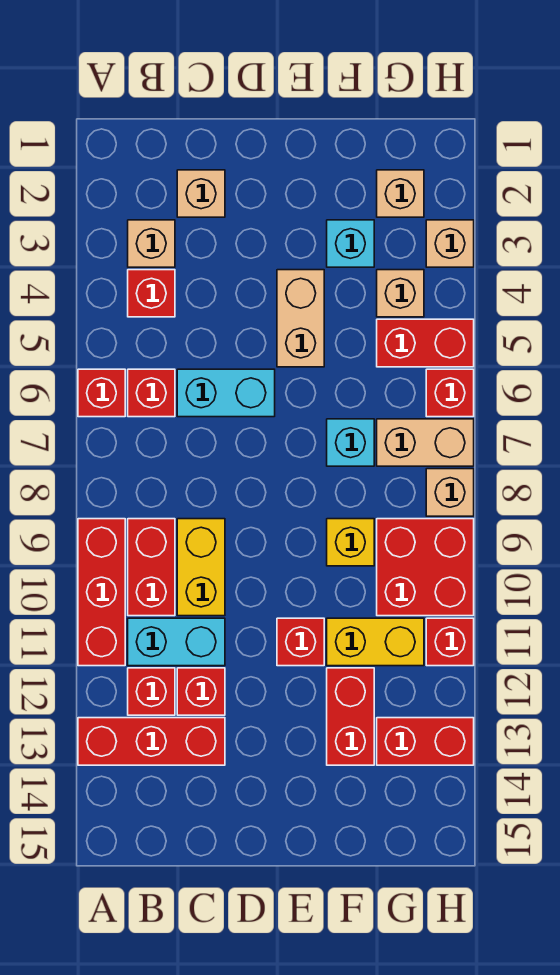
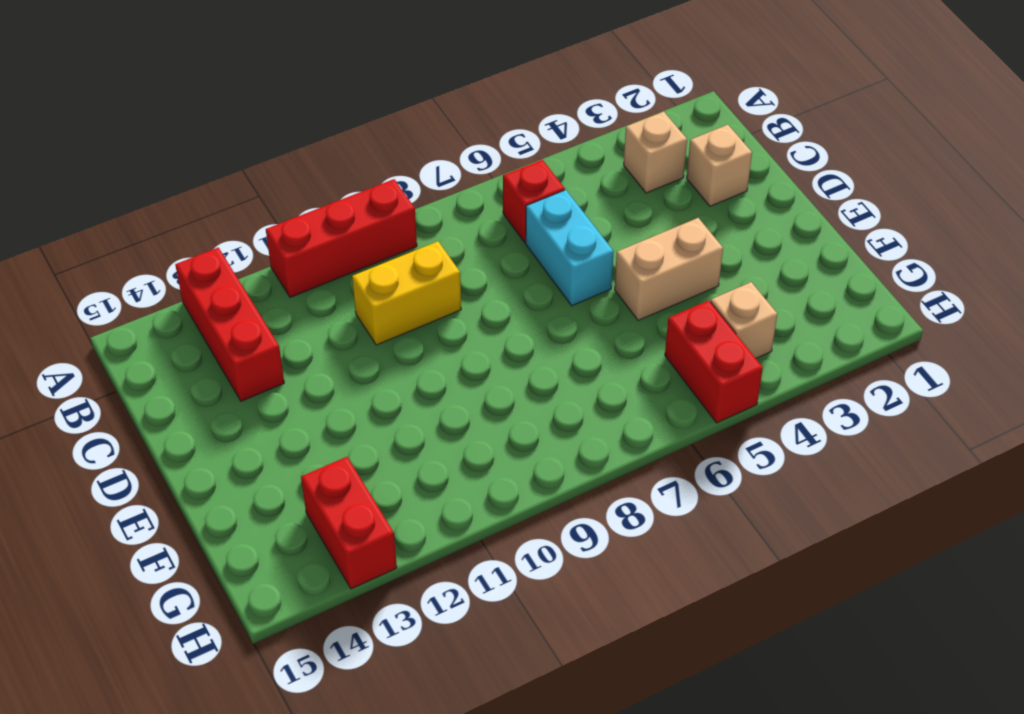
none -> red 1x1 brick [78,369,125,417]
none -> red 1x1 brick [128,270,175,317]
none -> red 1x2 brick [128,519,175,616]
none -> cyan 1x2 brick [128,618,225,666]

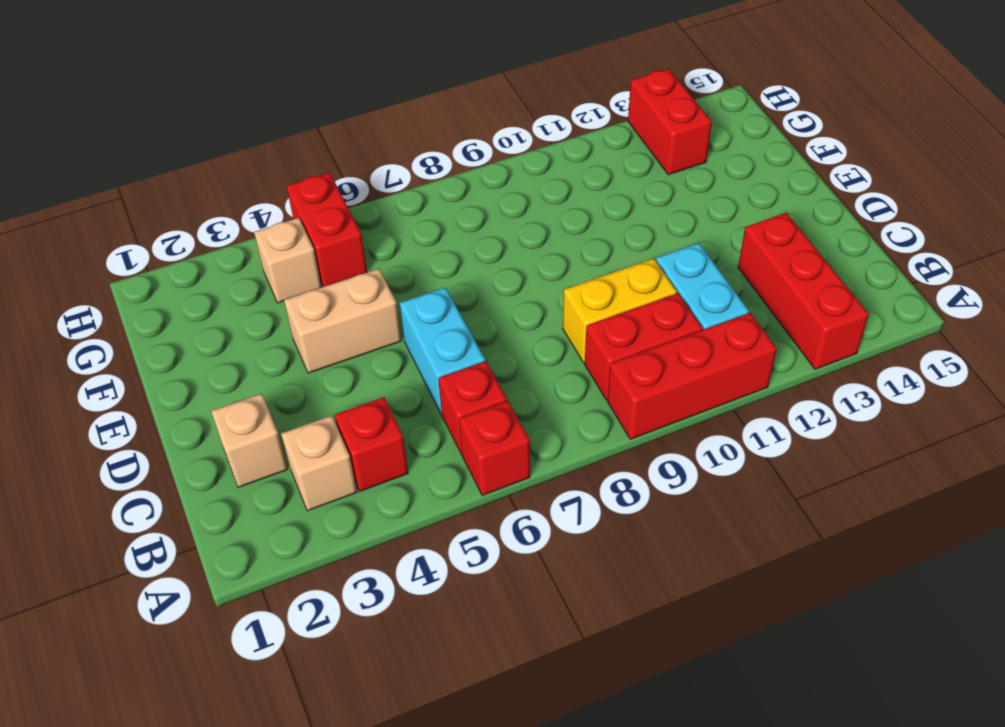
none -> red 1x1 brick [128,668,175,715]
none -> red 1x1 brick [177,668,225,715]
none -> red 1x1 brick [277,618,324,666]
none -> cyan 1x1 brick [327,220,374,267]

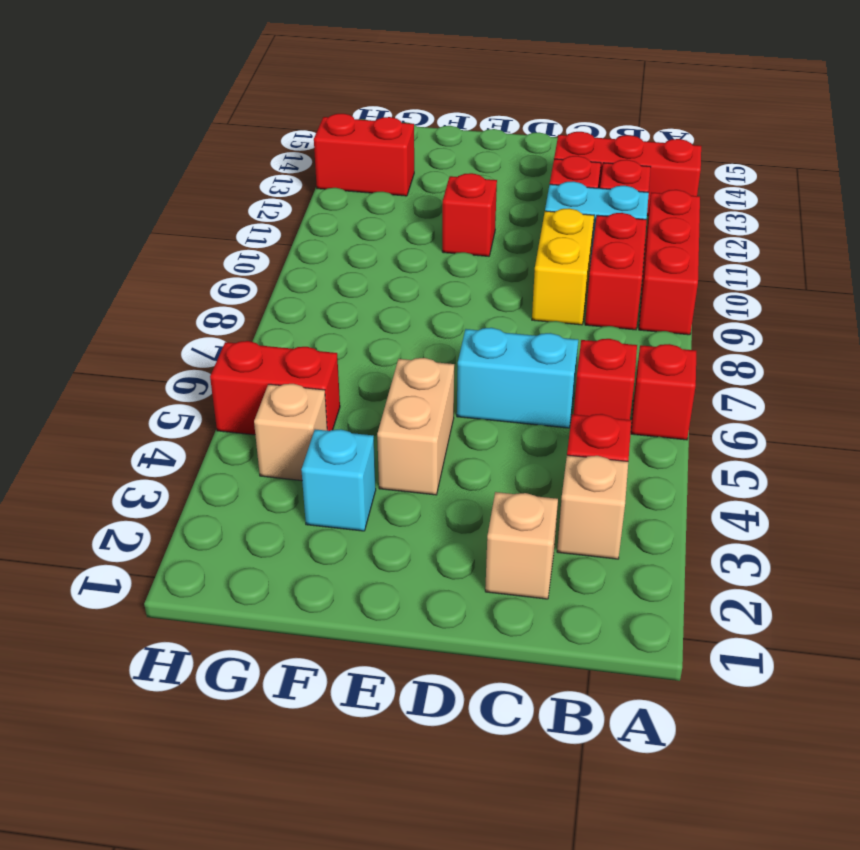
none -> cyan 1x1 brick [327,419,374,466]
none -> yellow 1x1 brick [327,519,374,566]
none -> yellow 1x2 brick [327,618,424,666]
none -> red 1x2 brick [327,668,374,765]

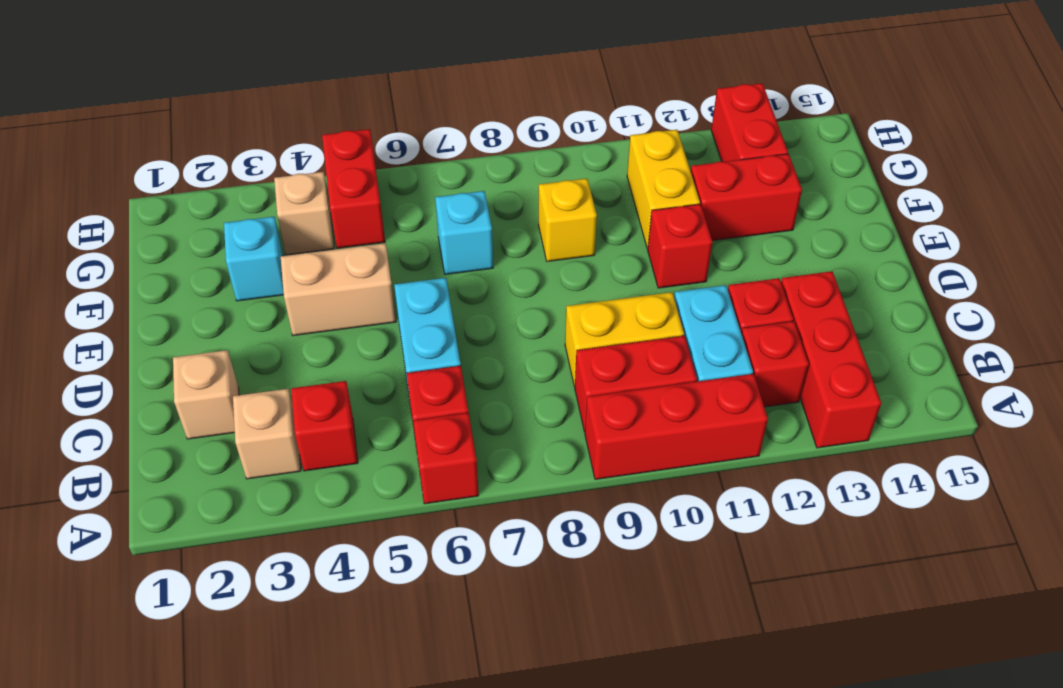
none -> tan 1x1 brick [377,170,424,217]
none -> tan 1x2 brick [377,419,474,466]
none -> red 2x2 brick [377,519,474,616]
none -> tan 1x1 brick [426,220,474,267]

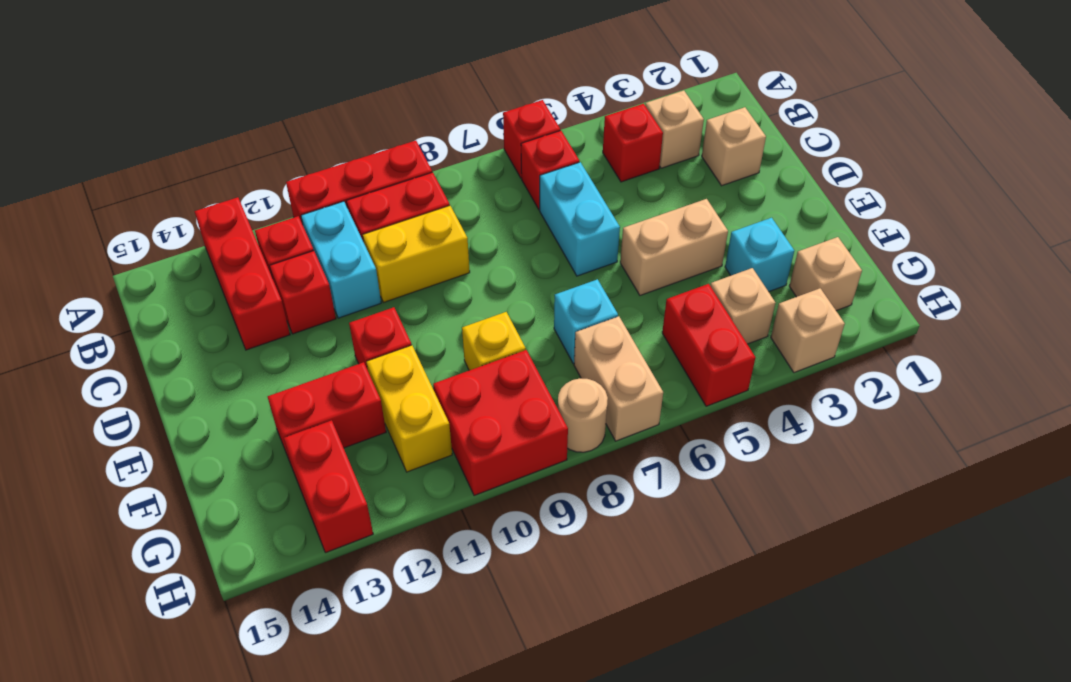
tan 1x1 round brick [558,378,608,452] -> tan 1x1 brick [426,469,474,516]
none -> red 1x1 brick [426,369,474,417]
none -> red 1x1 brick [426,618,474,666]

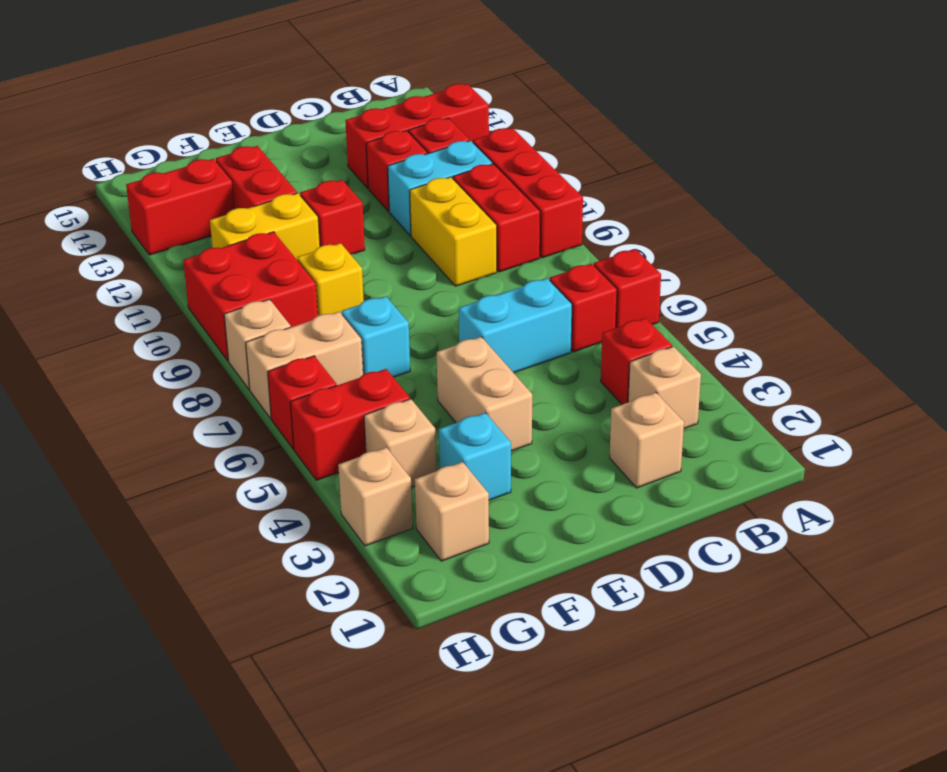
none -> red 1x1 brick [426,618,474,666]

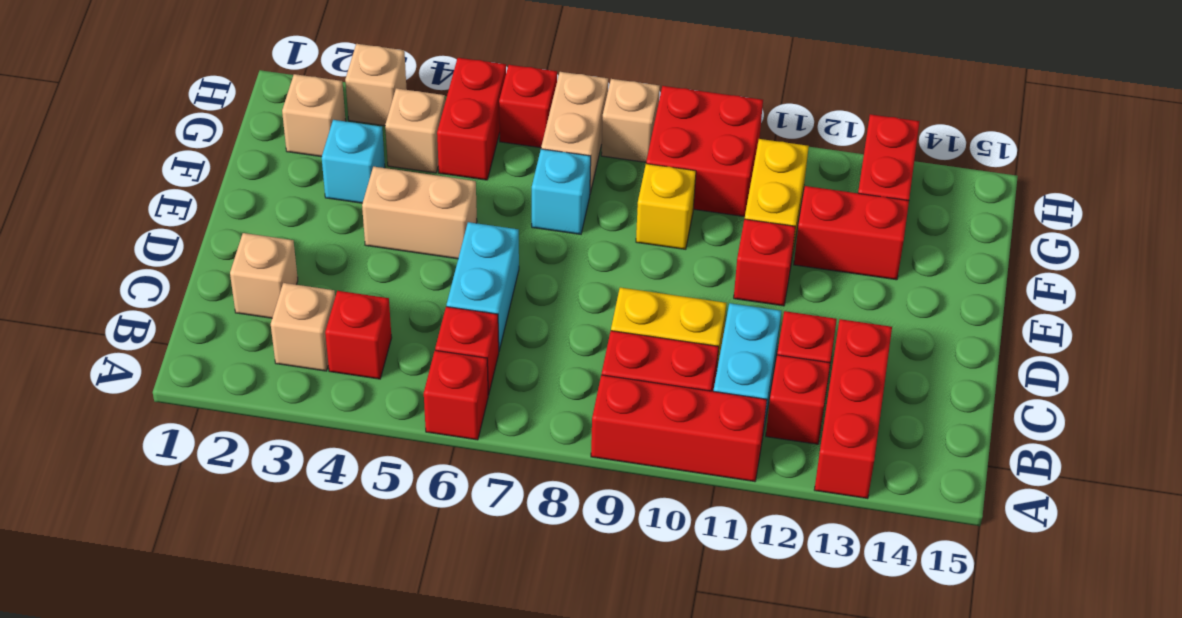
none -> red 1x1 brick [426,618,474,666]

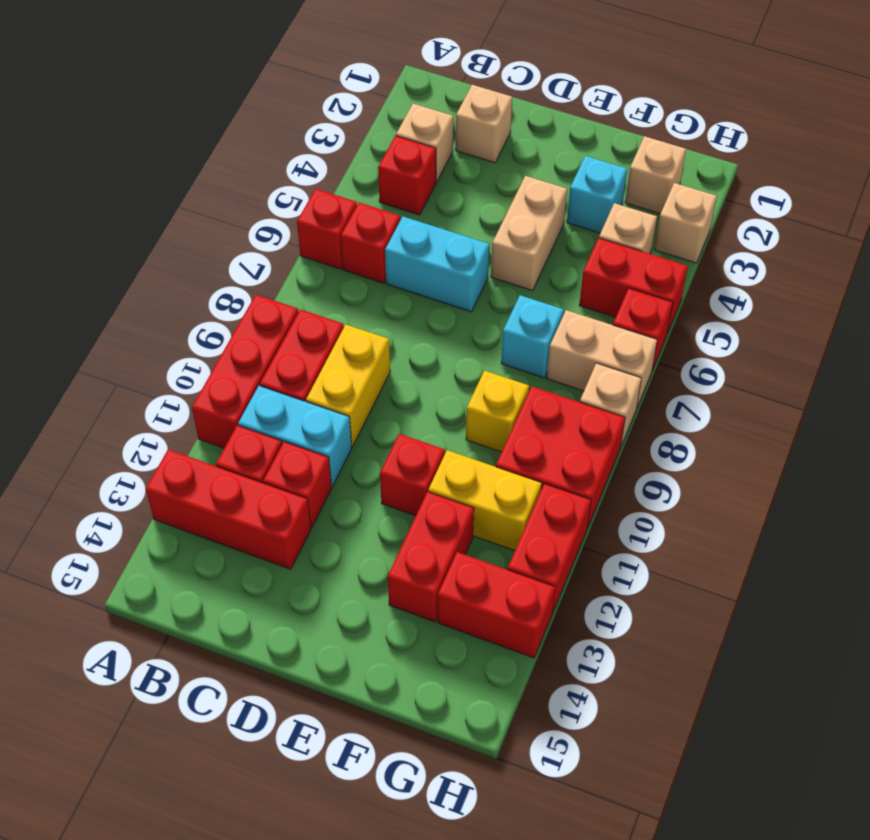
red 1x2 brick [508,484,591,613] -> red 1x1 brick [426,618,474,666]

